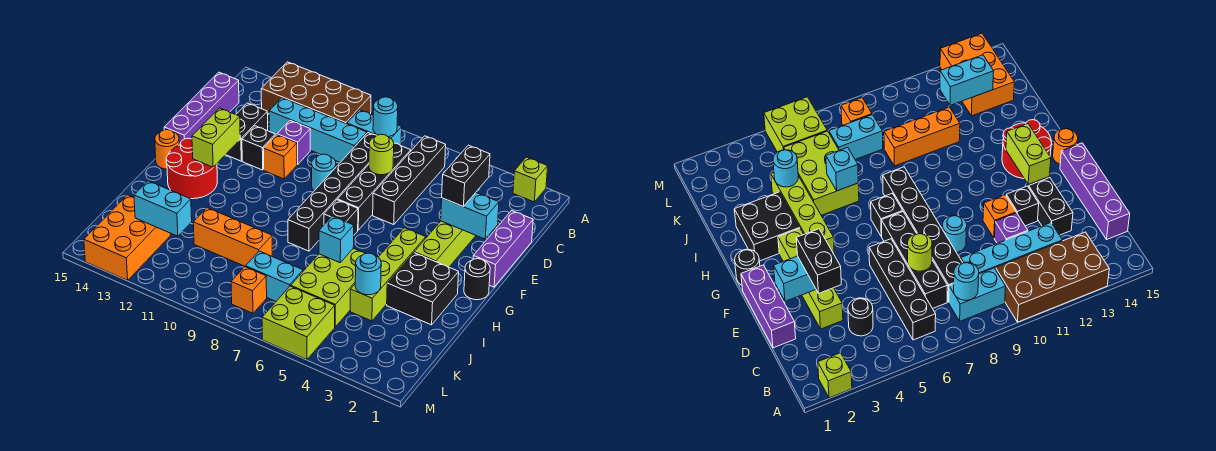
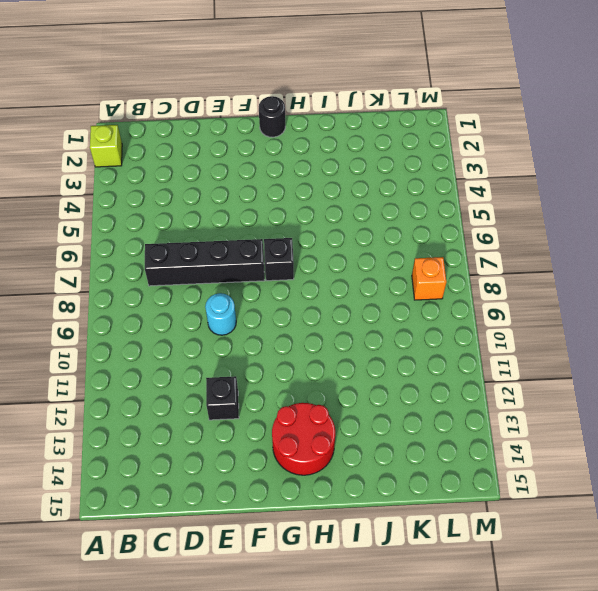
none -> brown 2x4 brick [261,62,371,124]
none -> black 1x4 brick [373,136,446,225]
none -> cyan 1x2 brick [347,110,402,146]
none -> black 1x1 round brick [848,298,873,336]

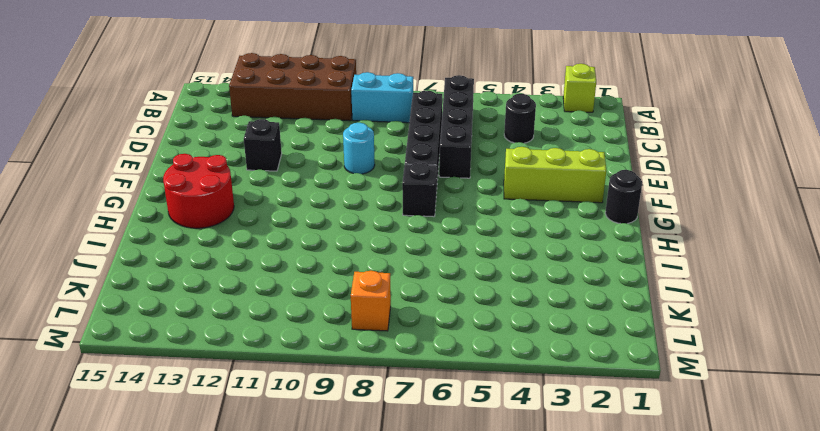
lime 1x3 brick [504,147,606,203] -> lime 1x4 brick [414,221,476,267]
none -> black 1x6 brick [288,133,377,251]
none -> cyan 1x4 brick [269,98,367,162]
none -> purple 1x4 brick [164,72,239,145]
none -> purple 1x3 brick [473,211,533,287]

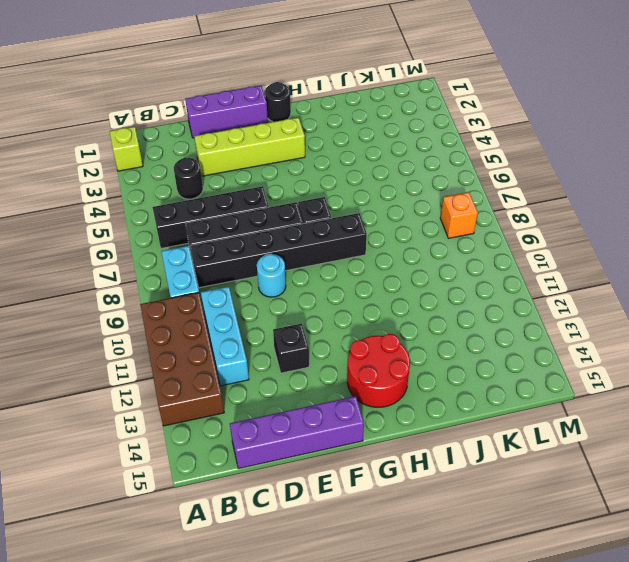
cyan 1x3 brick [201,287,249,386] -> cyan 1x4 brick [269,98,367,162]
none -> purple 1x1 brick [277,121,310,165]
none -> black 1x2 brick [226,103,268,161]
none -> orange 1x1 brick [263,135,297,179]
none -> lime 1x4 brick [350,228,426,321]

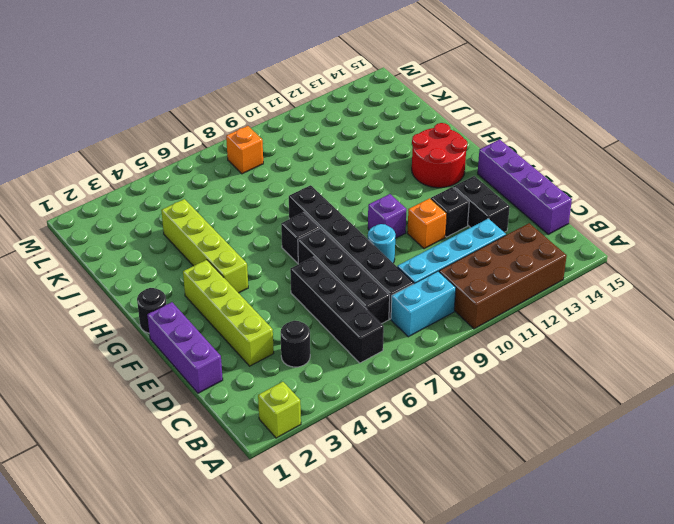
purple 1x1 brick [368,194,406,238] -> purple 1x1 brick moved to [277,121,310,165]
none -> orange 1x1 round brick [155,130,179,169]
none -> black 2x2 brick [387,253,459,325]
none -> lime 2x3 brick [291,248,365,327]
none -> orange 1x3 brick [193,208,272,267]

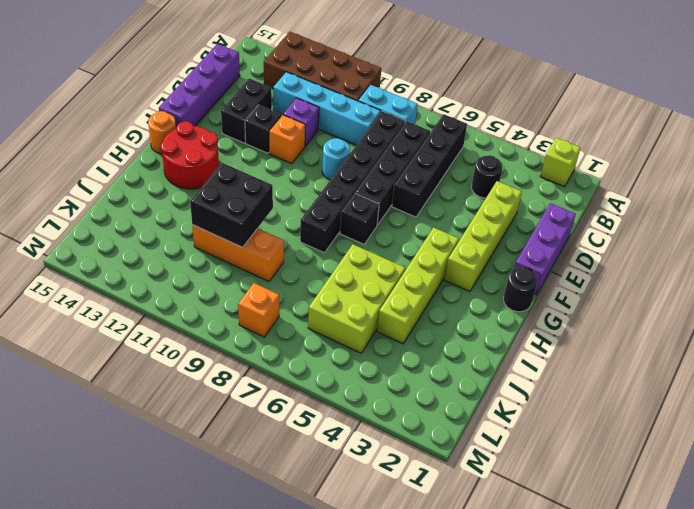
black 2x2 brick [190,163,273,247] -> black 2x2 brick moved to [387,253,459,325]
none -> cyan 1x2 brick [246,251,303,301]
none -> orange 2x3 brick [84,195,171,280]
none -> lime 2x2 brick [262,286,335,360]
none -> cyan 1x1 round brick [373,97,398,137]

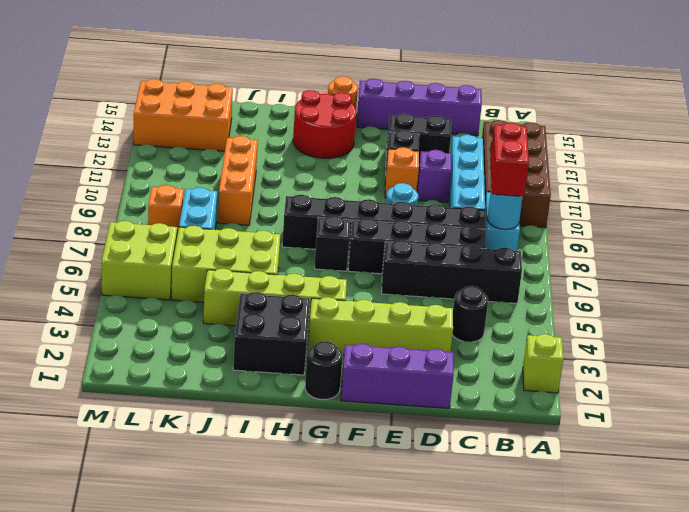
red 1x2 brick [490,122,529,197] -> none
none -> lime 1x1 round brick [369,134,394,175]
none -> cyan 1x2 brick [441,193,499,239]
none -> lime 1x2 brick [192,108,240,167]
none -> cyan 1x1 brick [319,216,354,263]

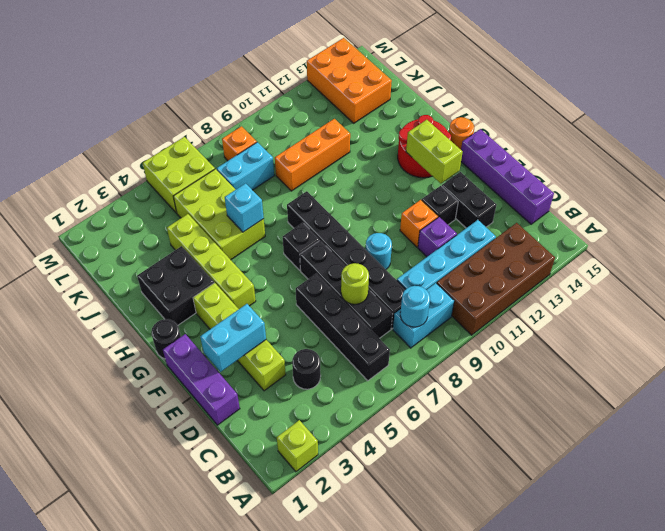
none -> cyan 1x1 round brick [355,253,381,295]
none -> cyan 1x2 brick [134,181,192,236]
none -> black 1x2 brick [442,145,490,206]

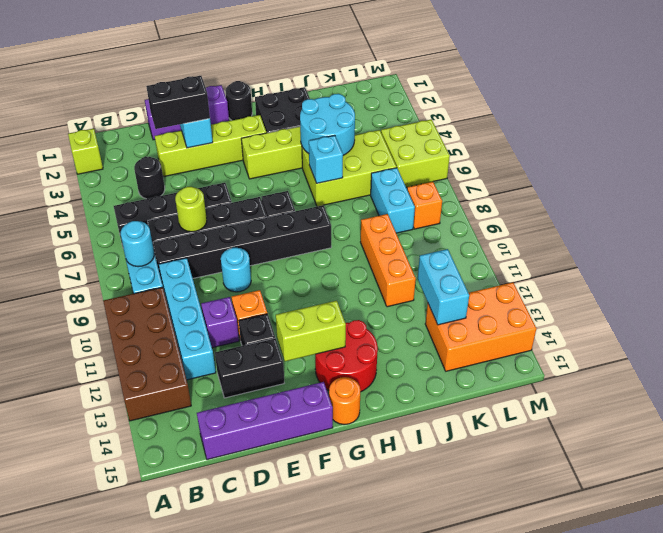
cyan 2x2 round brick [300,94,355,155] -> cyan 1x1 round brick [355,253,381,295]

